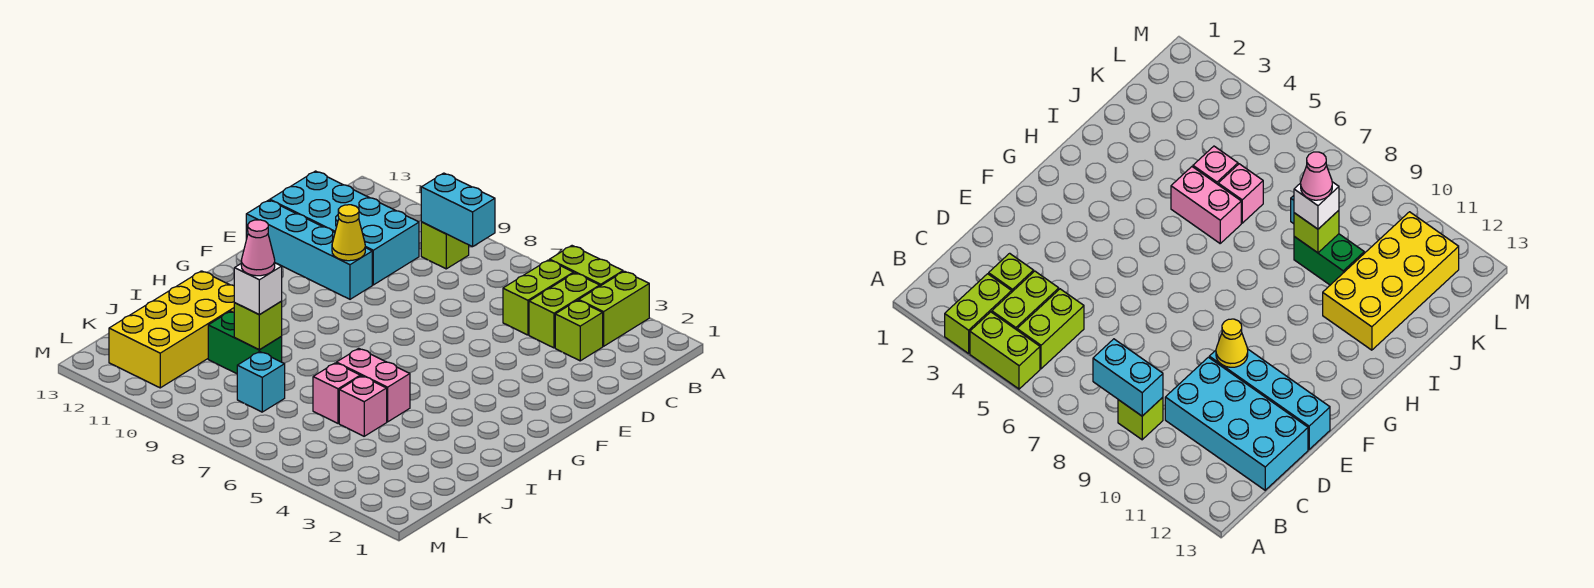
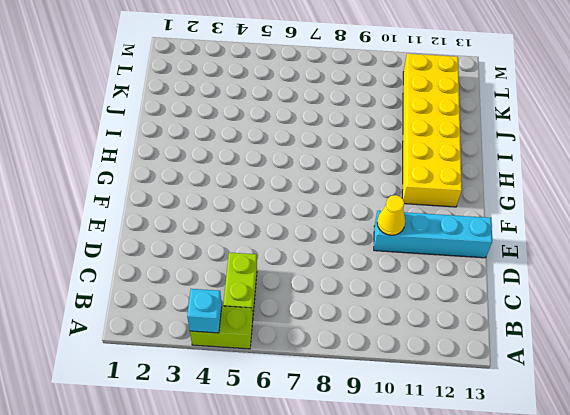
cyan 1x1 brick [187,289,222,333] -> cyan 1x1 brick moved to [237,351,285,412]
yellow 2x6 brick [402,54,462,207] -> yellow 2x4 brick [109,271,235,388]
none -> lime 1x2 brick [579,271,649,346]
none -> lime 1x2 brick [529,273,600,348]
none -> lime 1x1 brick [421,222,469,269]

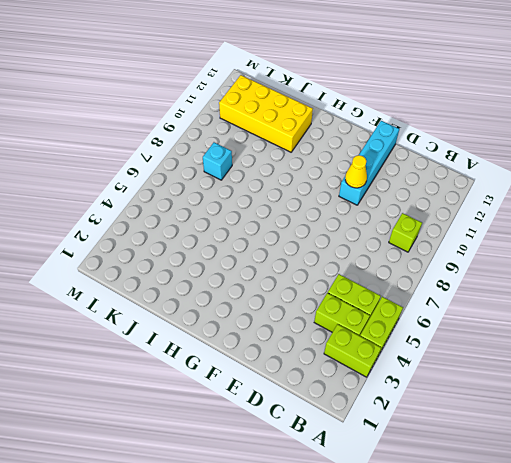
none -> lime 1x1 brick [555,300,603,361]
none -> cyan 2x4 brick [270,171,419,285]
none -> pink 1x2 brick [336,348,410,422]

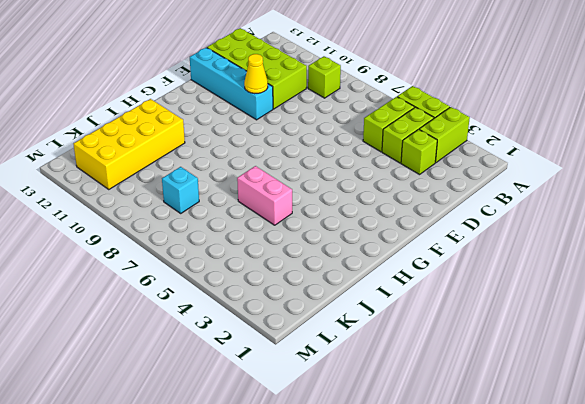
lime 2x4 brick [207,28,307,109] -> cyan 2x4 brick [270,171,419,285]
none -> pink 1x1 brick [339,376,387,436]
none -> pink 1x1 brick [313,363,360,423]
none -> green 1x2 brick [208,311,282,374]

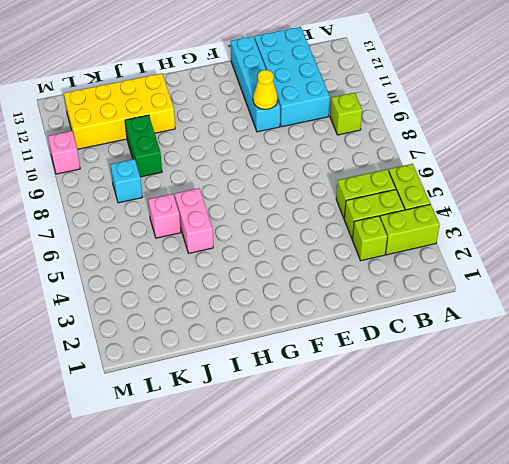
pink 1x1 brick [48,131,80,174] -> pink 1x1 brick moved to [339,376,387,436]
none -> cyan 1x2 brick [421,173,495,247]
none -> lime 1x1 brick [234,301,282,350]
none -> white 1x1 brick [234,263,282,315]

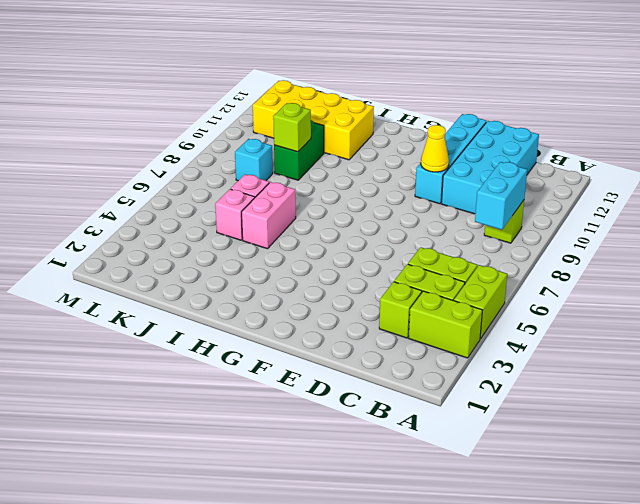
none -> white 1x1 brick [234,263,282,315]
none -> pink 1x1 cone [241,220,275,276]

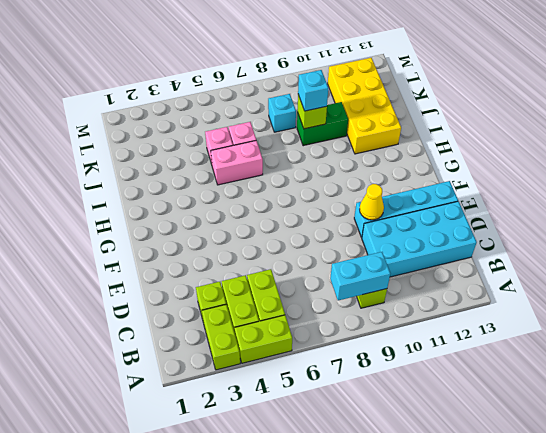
cyan 1x1 brick [298,70,328,111] -> white 1x1 brick [234,263,282,315]
none -> pink 1x1 cone [241,220,275,276]

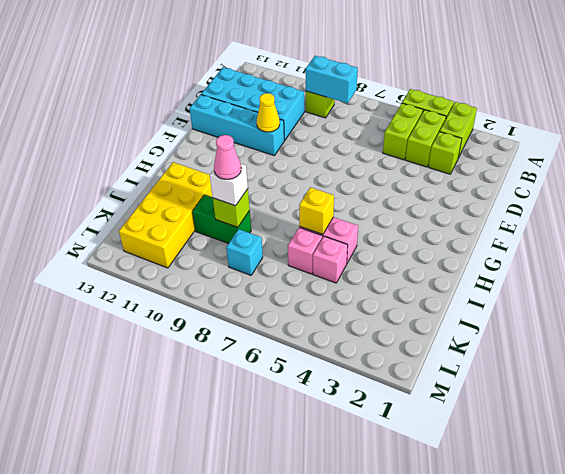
yellow 1x1 brick [299,187,334,235] -> none

